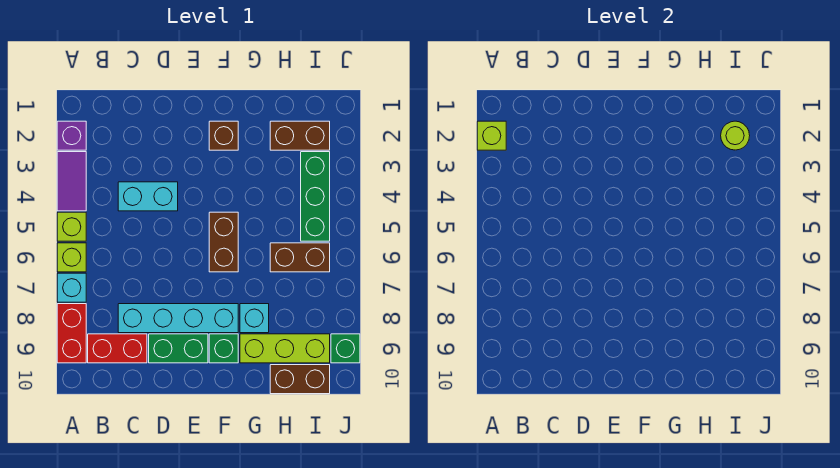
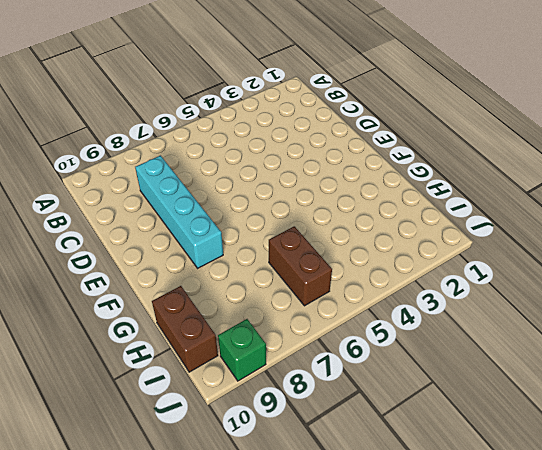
none -> purple 1x1 brick [57,121,86,150]
none -> purple 1x2 tile [57,152,86,211]
none -> lime 1x1 brick [57,212,86,241]

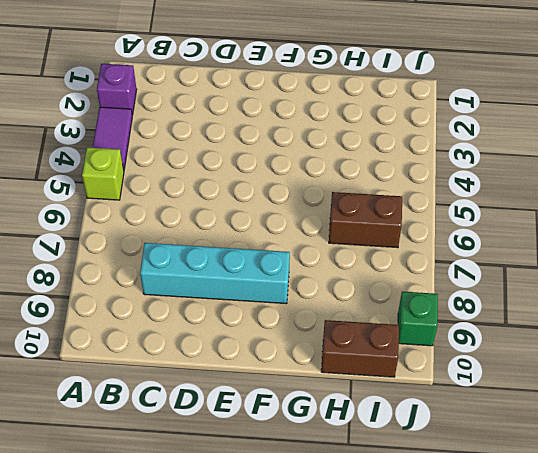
none -> lime 1x1 brick [57,243,86,272]
none -> cyan 1x1 brick [57,273,86,302]
none -> red 1x2 brick [57,304,86,363]

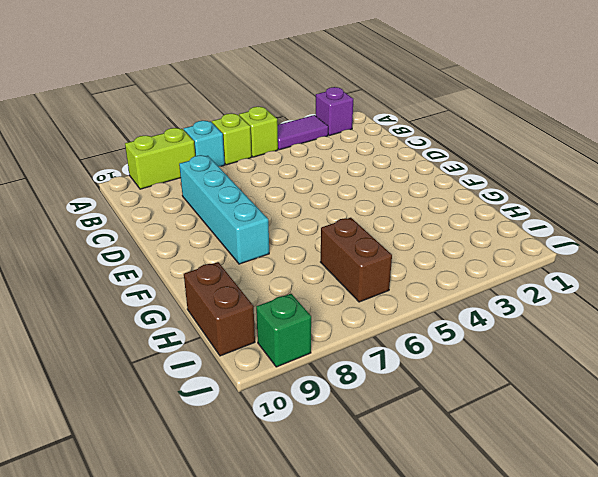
lime 1x2 brick [125,128,195,189] -> red 1x2 brick [57,304,86,363]
none -> red 1x2 brick [88,334,147,363]
none -> cyan 1x2 brick [118,182,178,211]
none -> green 1x2 brick [149,334,208,363]

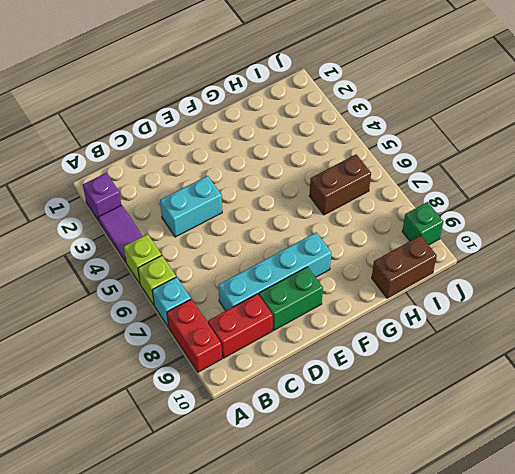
none -> brown 1x1 brick [209,121,238,150]
none -> brown 1x2 brick [209,212,238,272]
none -> green 1x1 brick [209,334,238,363]

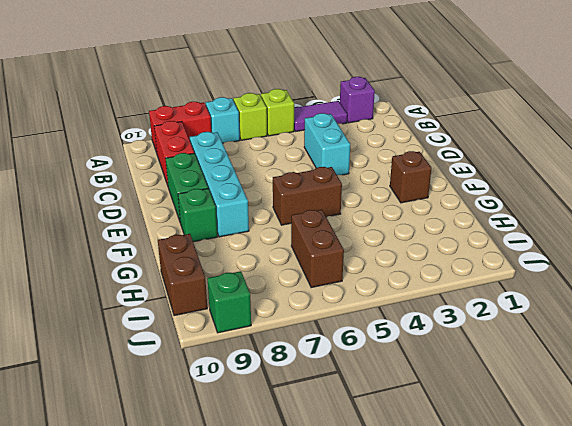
none -> cyan 1x1 brick [240,304,269,333]
none -> lime 1x3 brick [240,334,330,363]
none -> brown 1x2 brick [270,121,330,150]

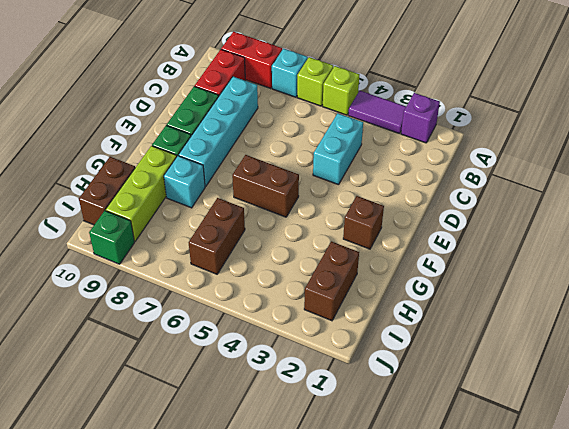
none -> green 1x3 brick [301,152,330,241]
none -> lime 1x1 brick [477,121,506,150]
none -> lime 1x1 round brick [721,121,750,150]

